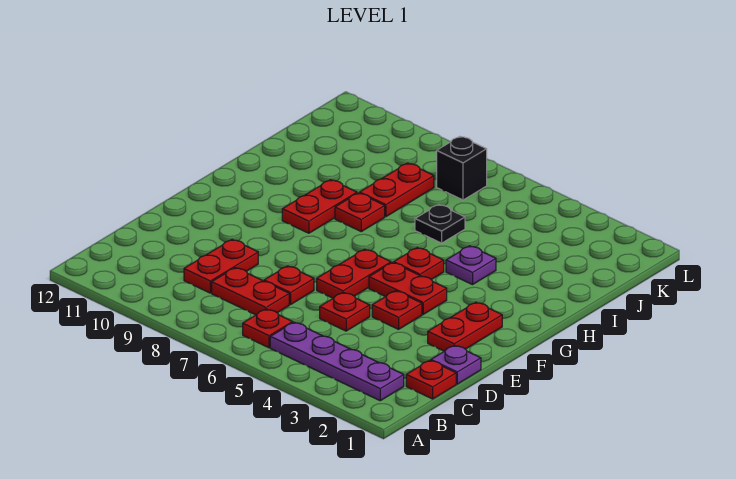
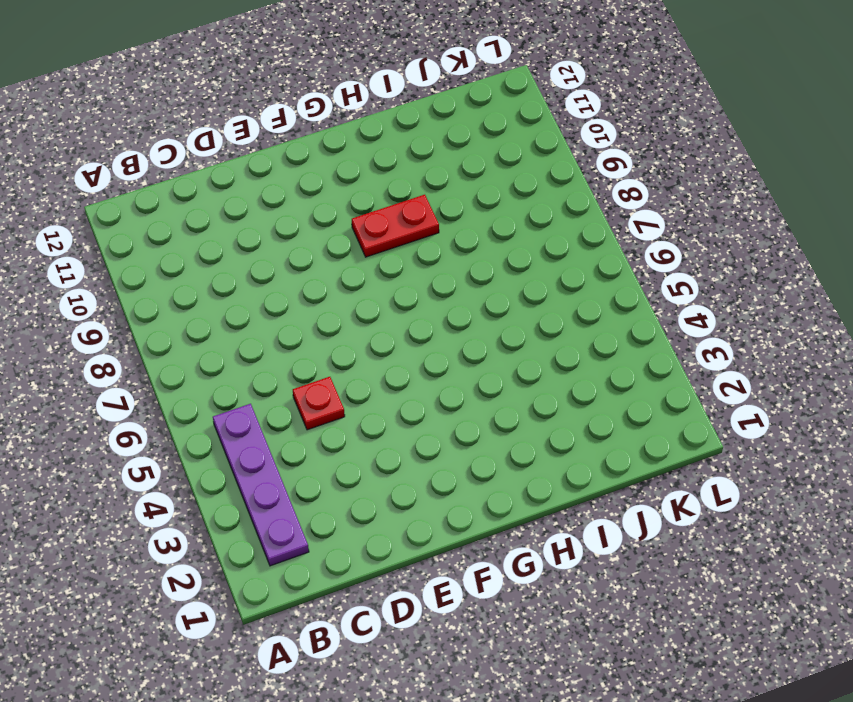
none -> red 1x1 plate [243,309,293,348]
none -> red 1x1 plate [406,360,456,399]
none -> red 1x2 plate [212,268,289,315]

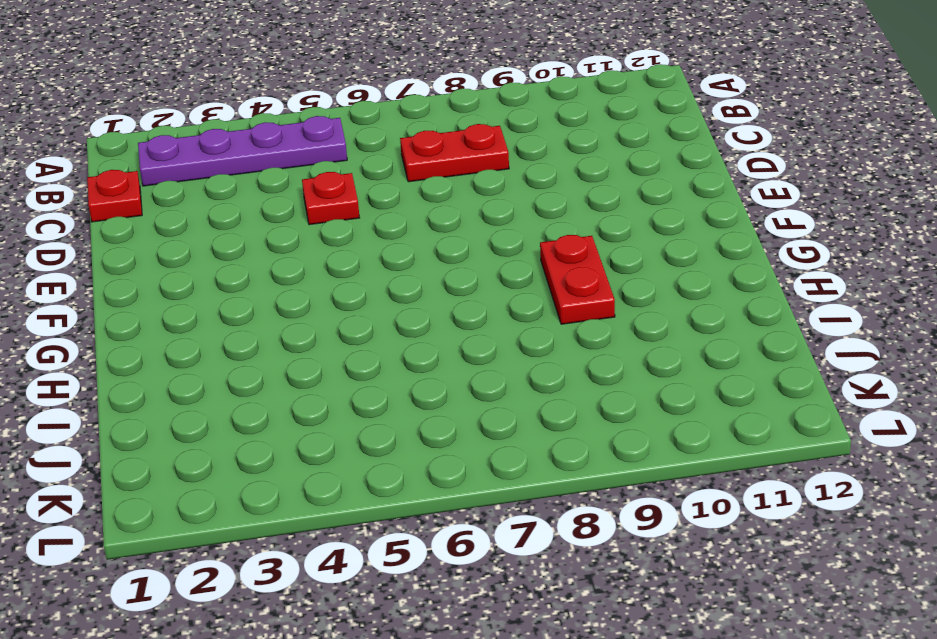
none -> red 1x1 plate [243,309,293,348]
none -> red 1x2 plate [184,240,258,293]
none -> purple 1x1 plate [431,345,481,384]

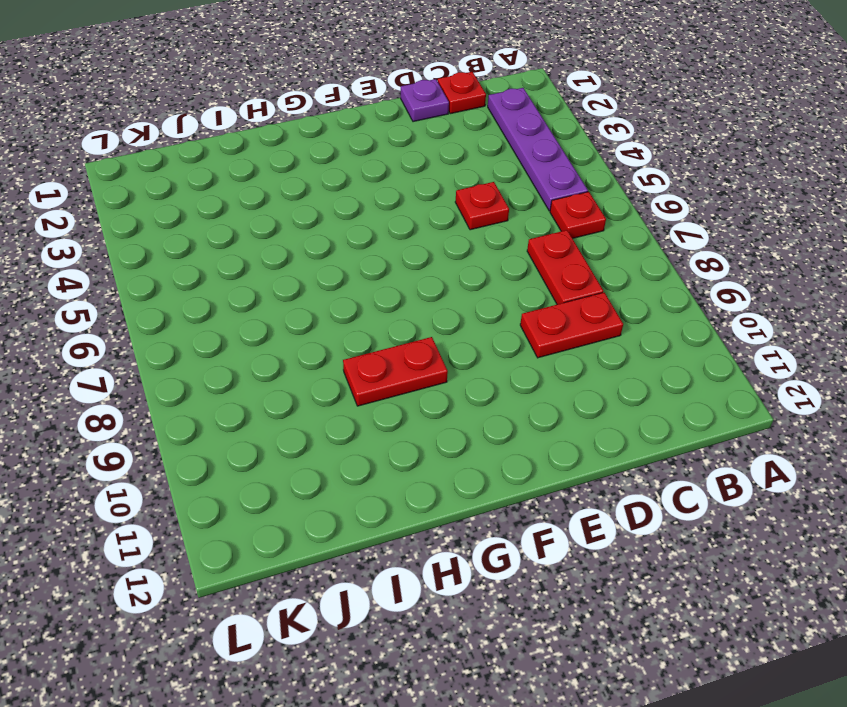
none -> red 1x1 plate [264,266,314,305]
none -> red 1x2 plate [428,302,502,351]
none -> red 1x1 plate [372,291,422,329]

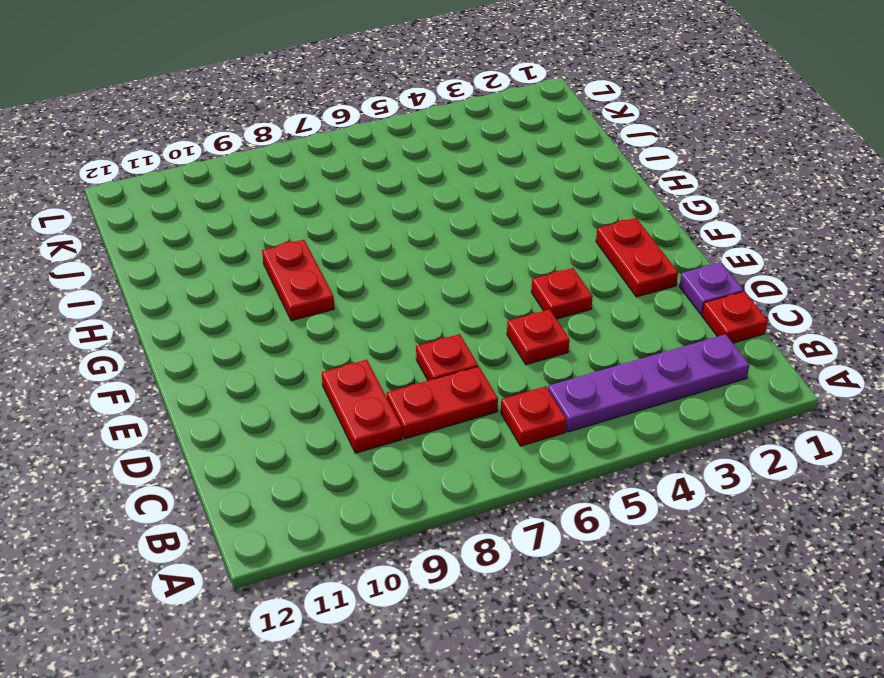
none -> red 1x2 plate [317,249,391,298]
none -> red 1x2 plate [369,263,447,314]
none -> red 1x1 plate [394,248,444,280]

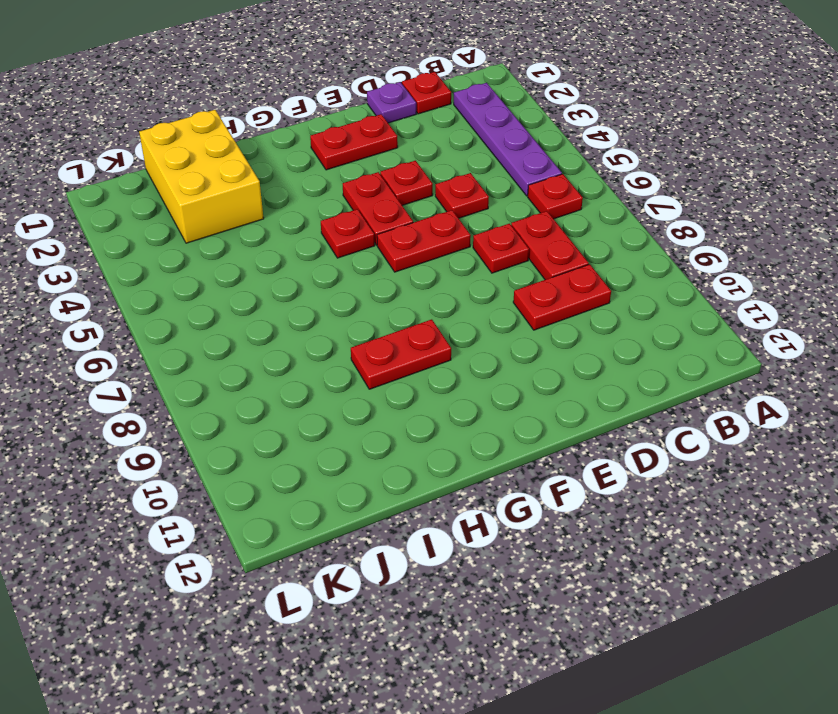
yellow 2x3 brick [139,110,264,243] -> none
none -> purple 1x1 plate [446,246,496,285]
none -> red 1x1 plate [335,193,385,232]
none -> black 1x1 plate [415,204,465,243]

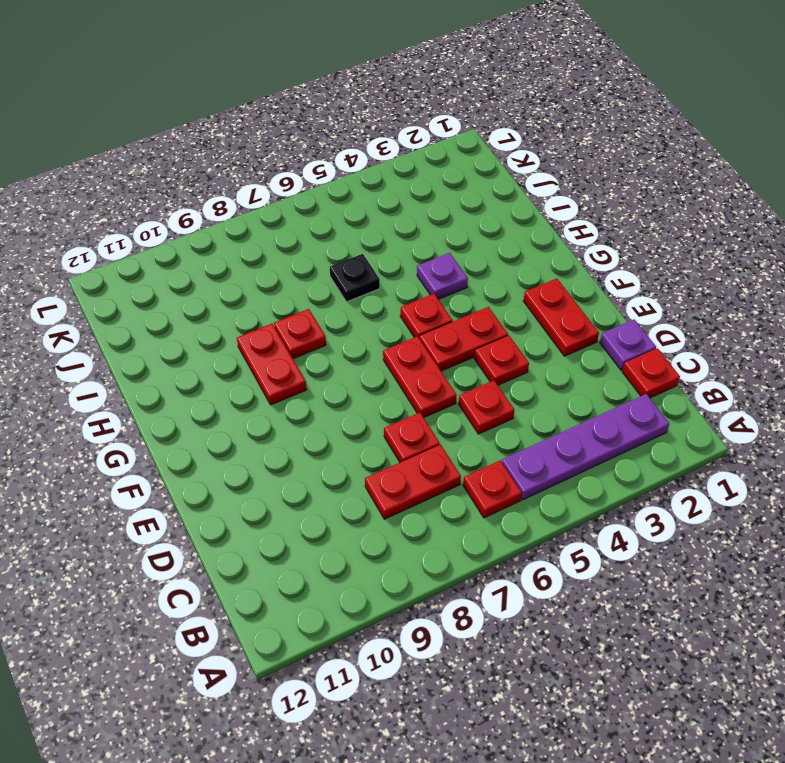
none -> red 1x2 plate [184,240,258,293]
none -> red 1x2 plate [360,163,434,217]
none -> black 1x1 brick [437,136,487,200]

